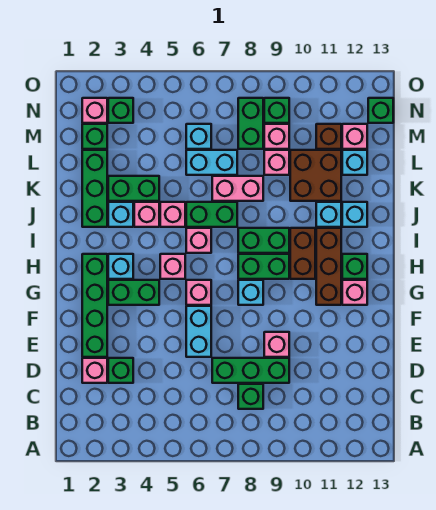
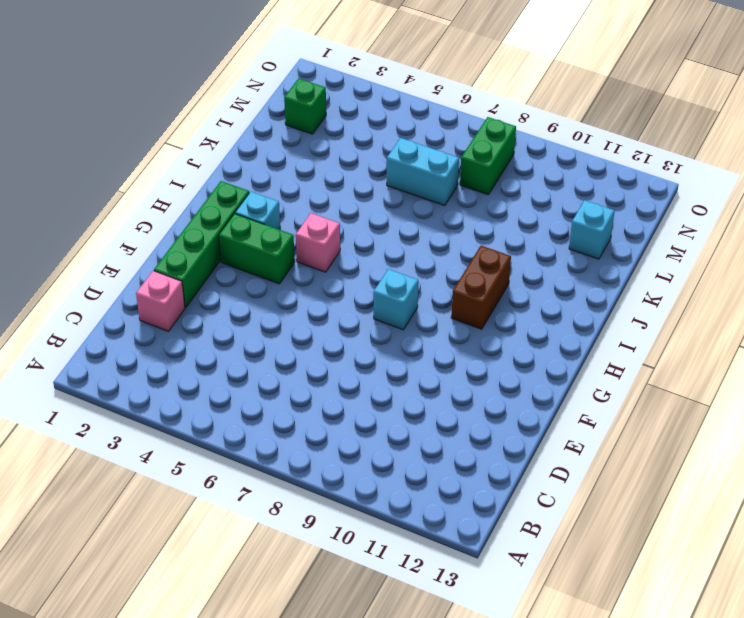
none -> green 1x1 brick [238,384,263,409]
none -> green 1x1 brick [108,358,133,383]
none -> green 1x3 brick [212,358,289,383]
none -> cyan 1x2 brick [186,306,211,357]

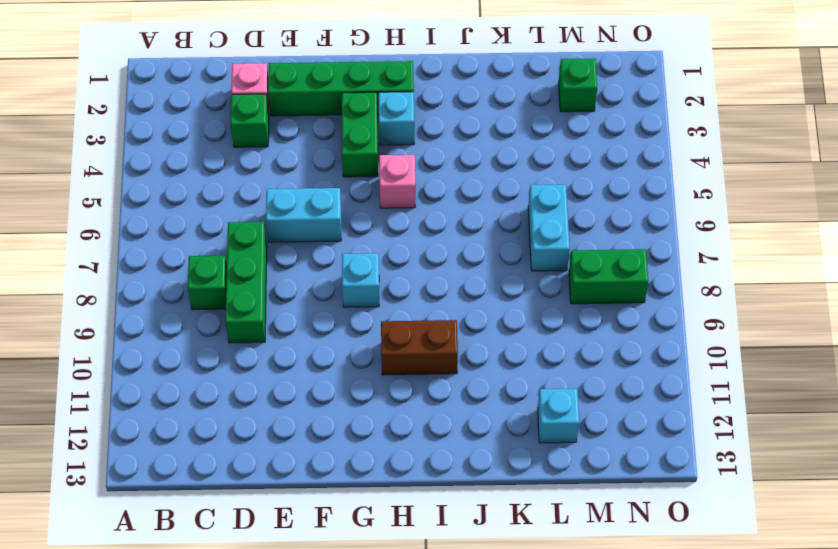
none -> pink 1x1 brick [264,332,289,357]
none -> pink 1x1 brick [186,280,211,305]
none -> brown 1x3 brick [316,228,341,305]
none -> pink 1x1 brick [342,280,367,305]

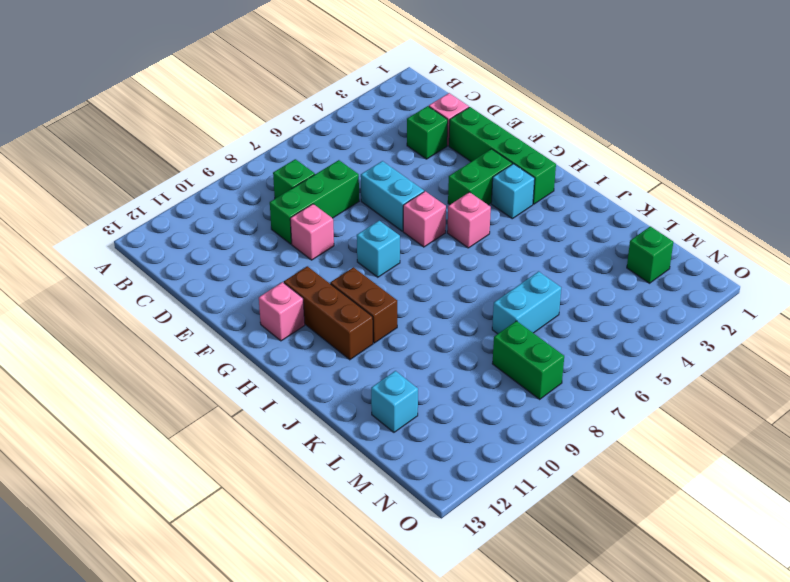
none -> green 1x2 brick [238,254,289,279]
none -> green 1x1 brick [342,254,367,279]
none -> pink 1x1 brick [186,228,211,253]
none -> green 1x2 brick [238,228,289,253]

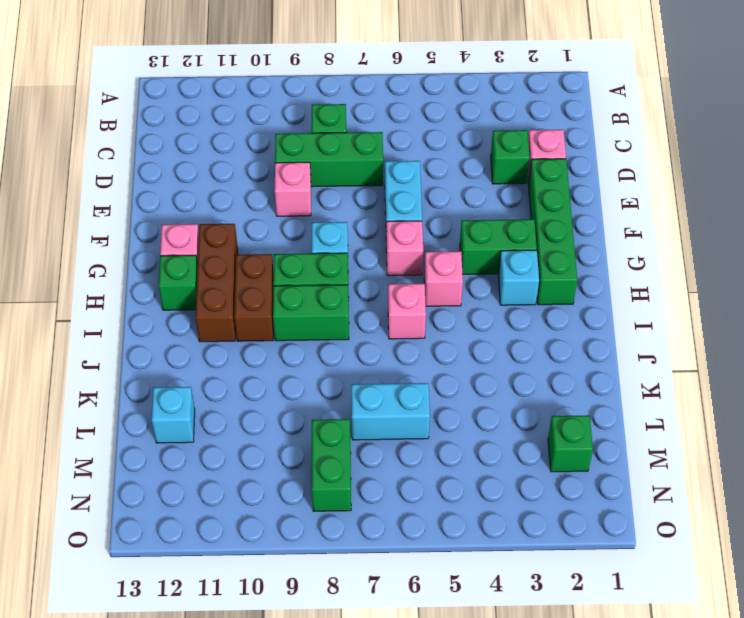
none -> green 1x3 brick [82,150,107,227]
none -> cyan 1x1 brick [108,202,133,227]
none -> pink 1x1 brick [134,202,159,227]
none -> pink 1x1 brick [160,202,185,227]

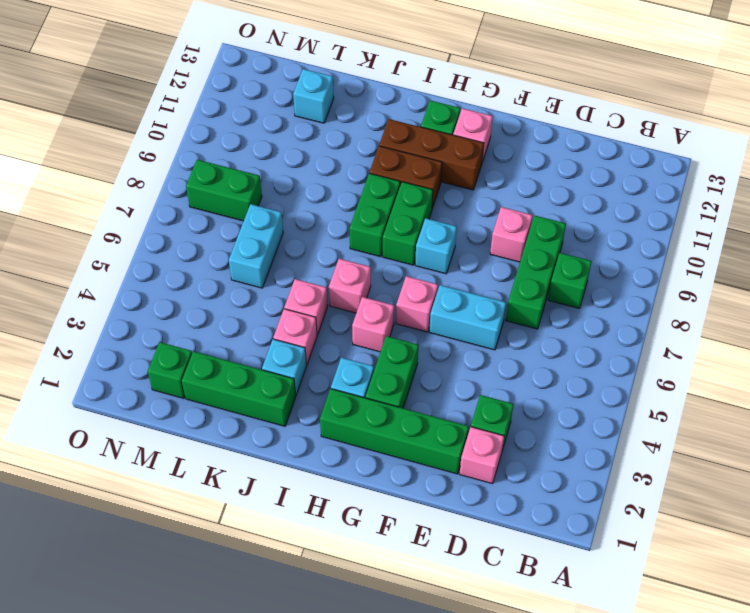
none -> green 1x2 brick [186,202,237,227]
none -> cyan 1x1 brick [316,202,341,227]
none -> cyan 1x1 brick [342,202,367,227]
none -> green 1x2 brick [108,176,159,201]

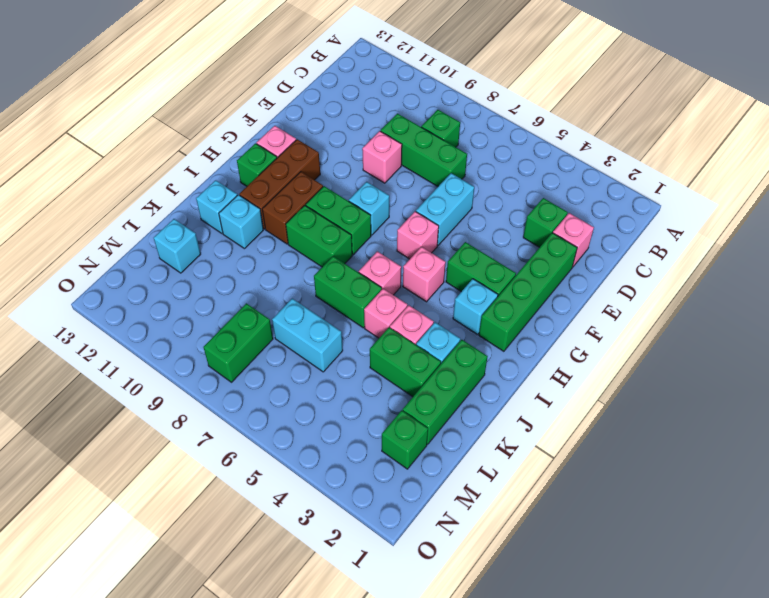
none -> pink 1x2 brick [212,176,263,201]
none -> brown 2x2 brick [290,150,341,201]
none -> pink 1x1 brick [264,150,289,175]
none -> cyan 1x1 brick [186,124,211,149]

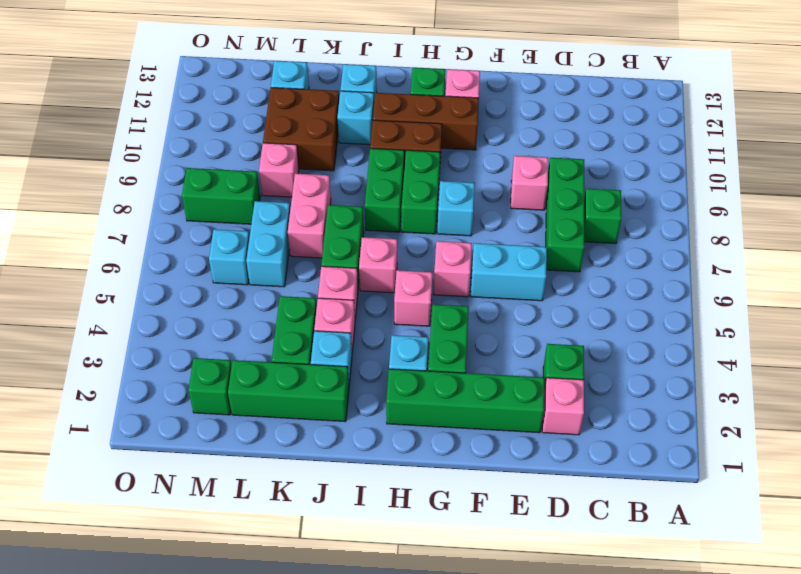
none -> pink 1x1 brick [264,124,289,149]
none -> brown 1x1 brick [316,124,341,149]
none -> pink 1x1 brick [342,124,367,149]
none -> pink 1x1 brick [82,98,107,123]

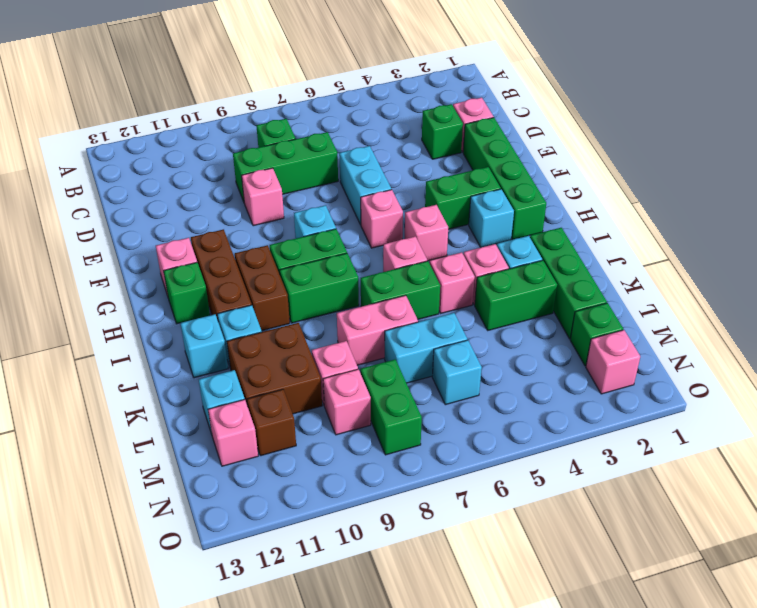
none -> green 1x1 brick [108,98,133,123]
none -> green 1x1 brick [264,98,289,123]
none -> green 1x1 brick [368,98,393,123]

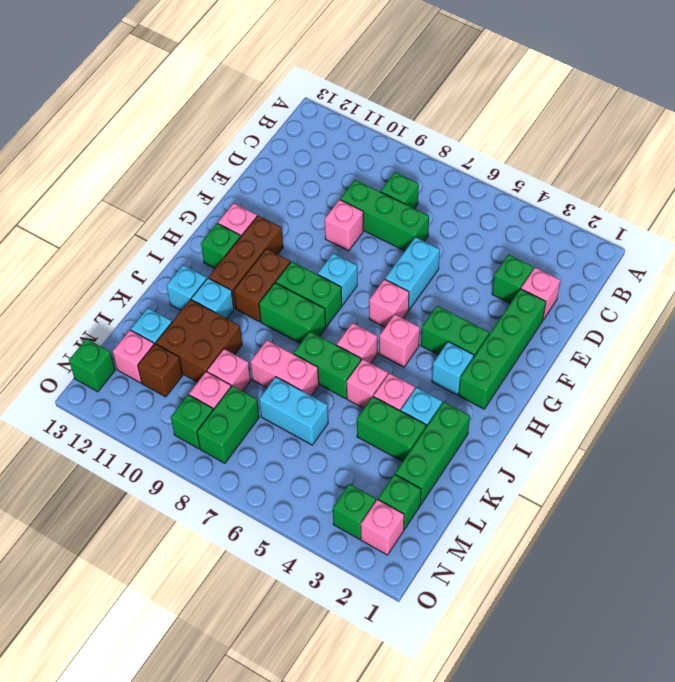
none -> cyan 1x1 brick [186,124,211,149]

